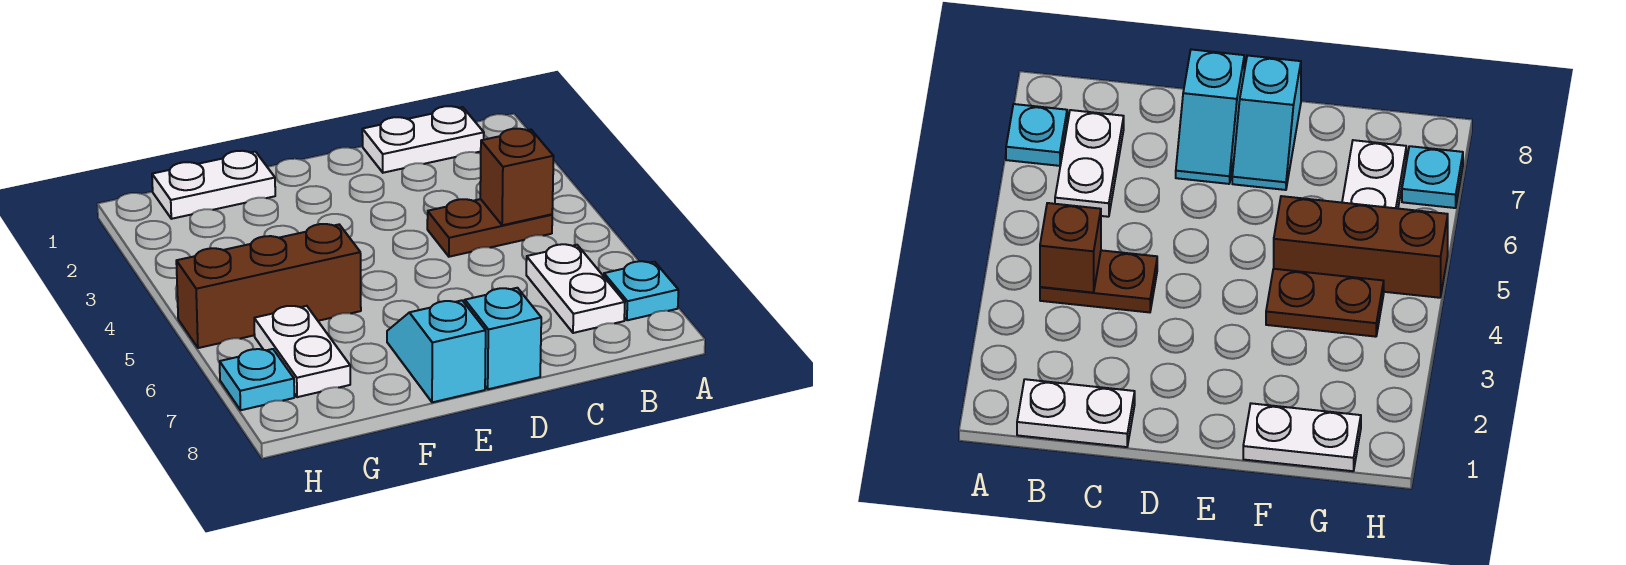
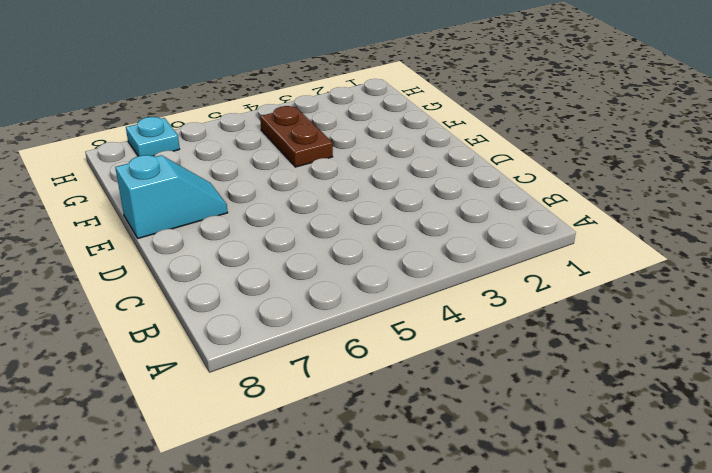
none -> cyan 1x1 plate [604,261,678,320]
none -> white 1x2 plate [362,106,484,173]
none -> brown 1x2 plate [427,199,552,257]

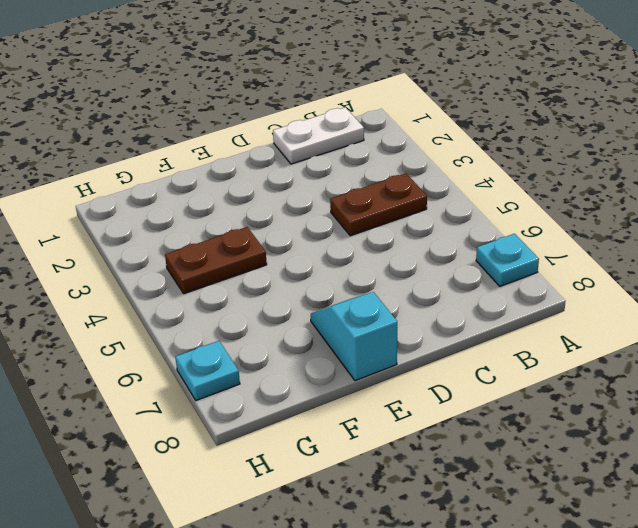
none -> white 1x2 plate [526,244,625,333]
none -> cyan 1x2 slope [463,288,541,389]
none -> white 1x2 plate [152,151,275,219]

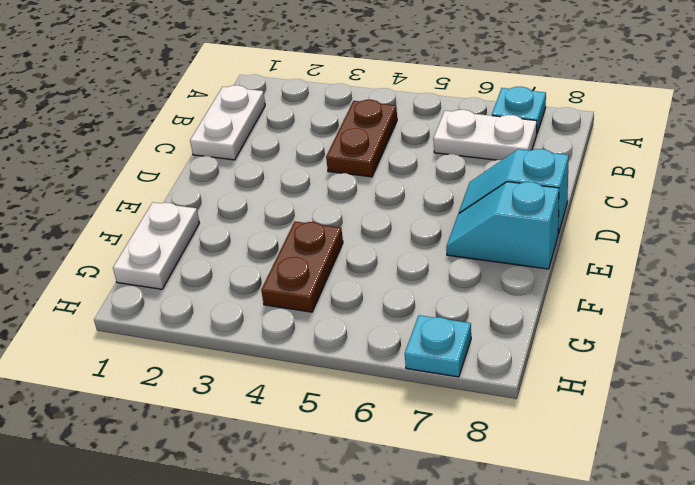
none -> brown 1x3 brick [176,224,361,348]
none -> white 1x2 plate [254,306,350,397]
none -> brown 1x1 brick [480,129,554,225]

